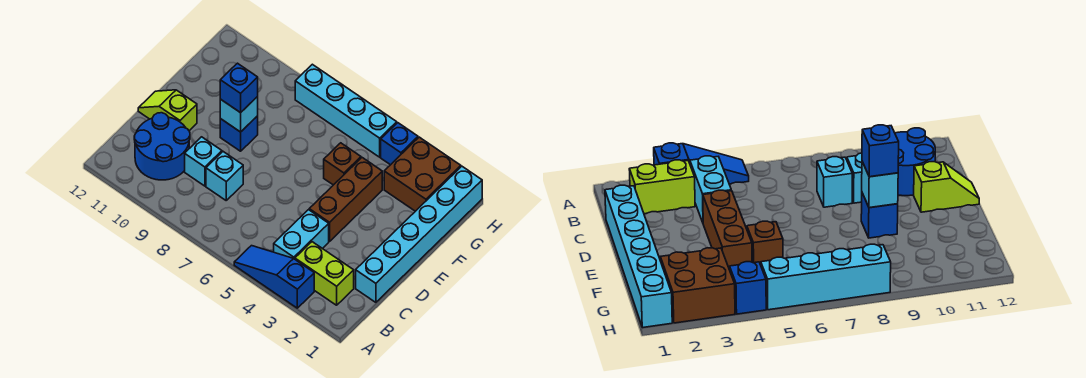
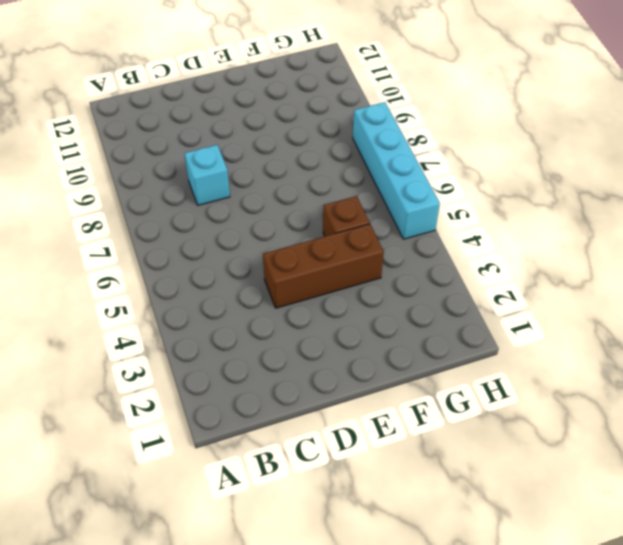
none -> blue 1x3 slope [234,246,314,308]
none -> lime 1x2 brick [295,242,354,305]
none -> cyan 1x2 brick [274,210,329,259]

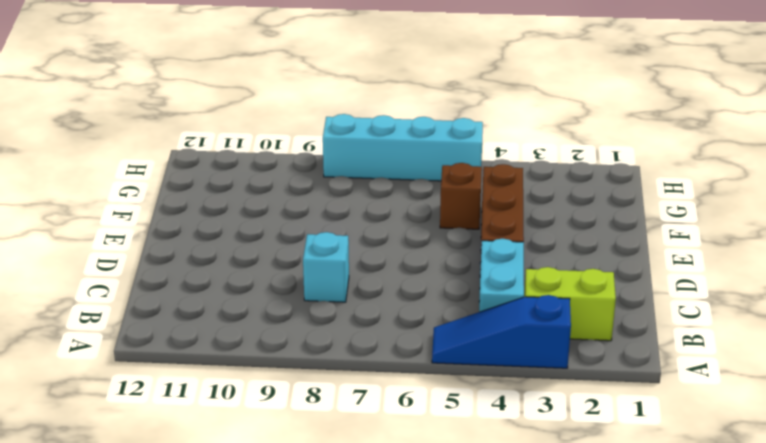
none -> blue 2x2 round brick [134,113,190,180]
none -> cyan 1x6 brick [356,166,482,302]
none -> cyan 1x1 brick [185,137,222,186]

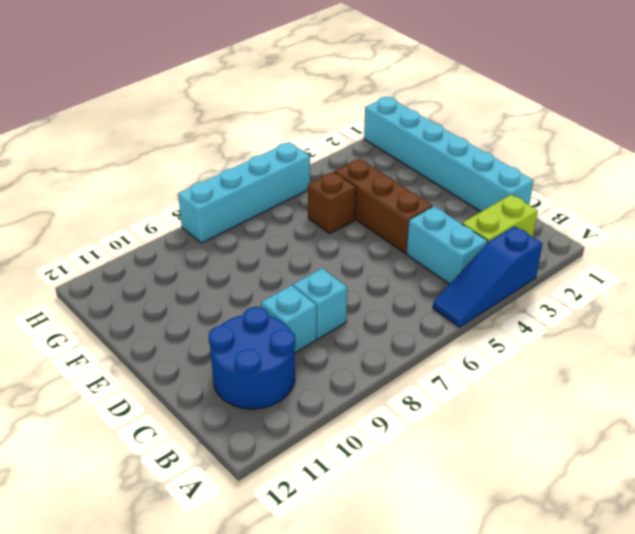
none -> lime 1x2 slope [138,90,197,131]
none -> blue 1x1 brick [220,116,258,151]
none -> brown 2x2 brick [384,137,461,211]

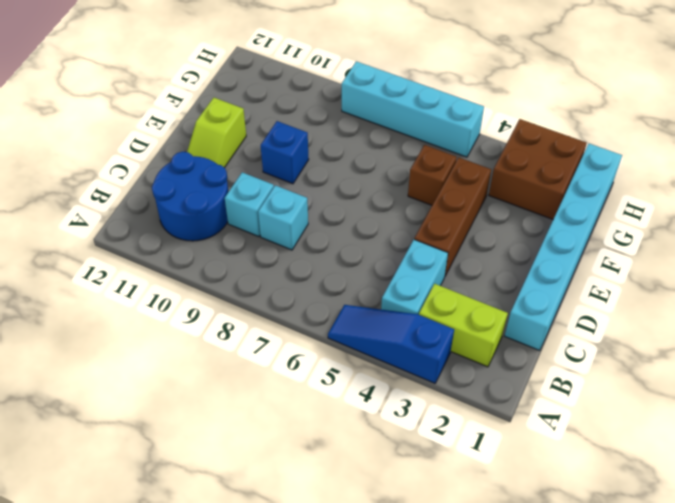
lime 1x2 slope [187,98,246,168] -> lime 1x2 slope turned to [138,90,197,131]
none -> blue 1x1 brick [381,123,418,165]
none -> cyan 1x1 brick [220,97,258,132]
none -> blue 1x1 brick [220,63,258,113]

